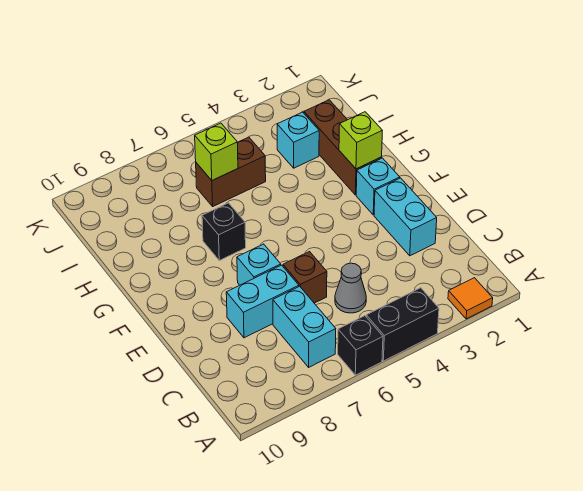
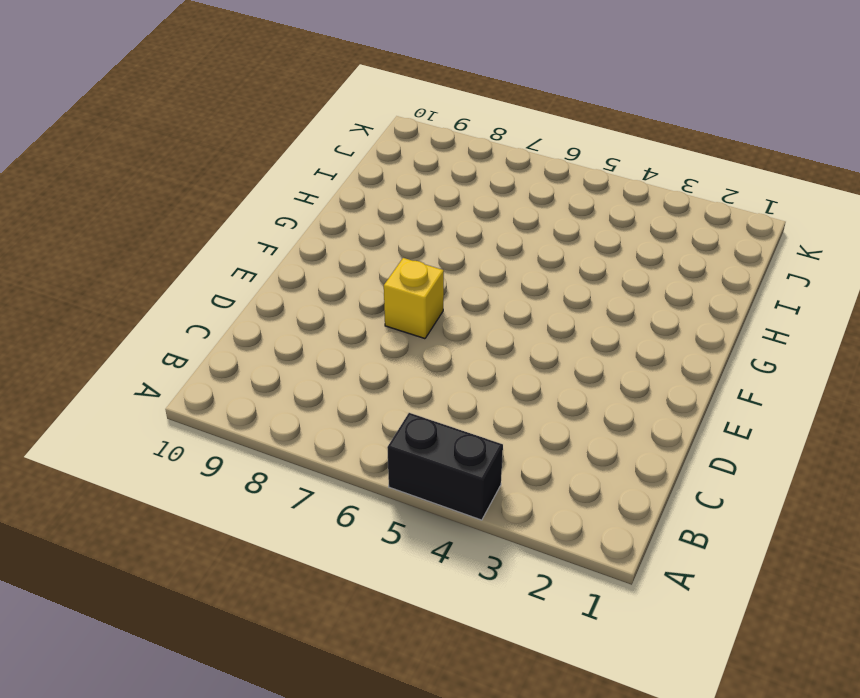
yellow 1x1 brick [384,258,444,339] -> cyan 1x1 brick [237,244,281,285]
none -> orange 1x1 tile [448,278,493,319]
none -> black 1x1 brick [338,316,383,375]
none -> cyan 1x2 brick [273,286,336,367]

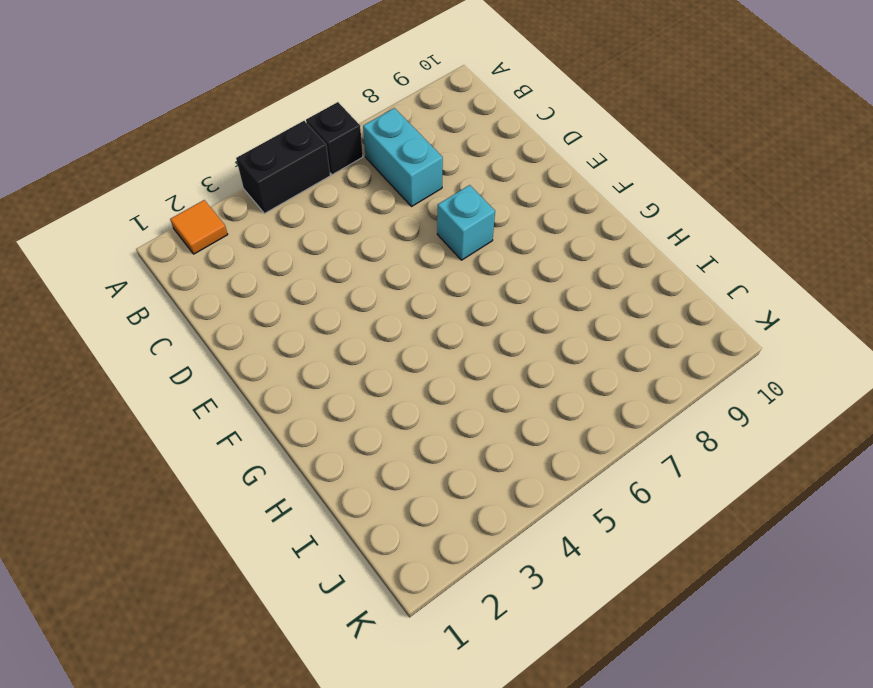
none -> grey 1x1 cone [335,263,366,313]
none -> cyan 1x2 brick [374,178,437,256]
none -> brown 1x1 brick [283,252,327,303]

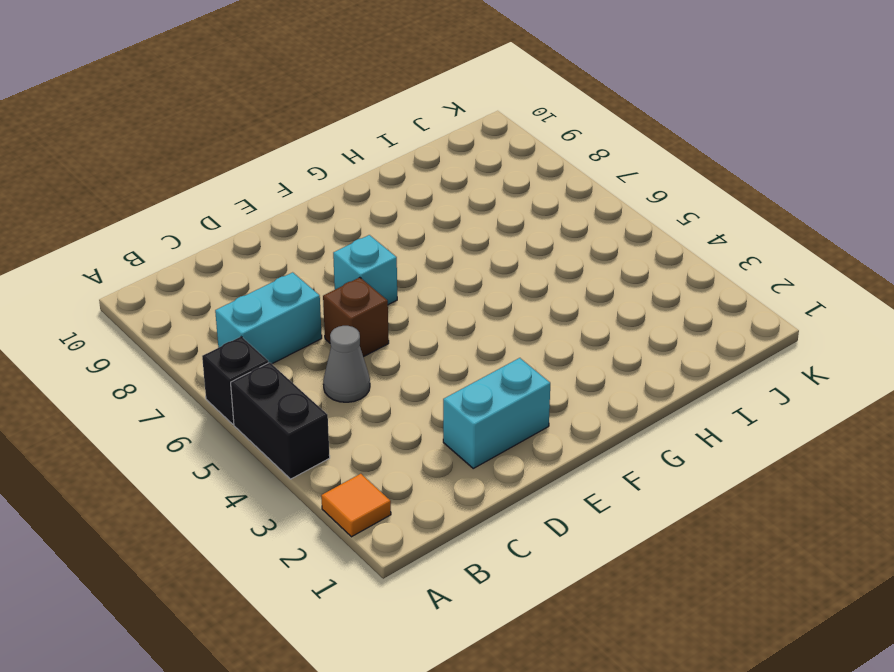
none -> cyan 1x2 brick [226,265,299,338]
none -> cyan 1x1 brick [356,158,400,215]
none -> brown 1x3 brick [304,100,382,195]

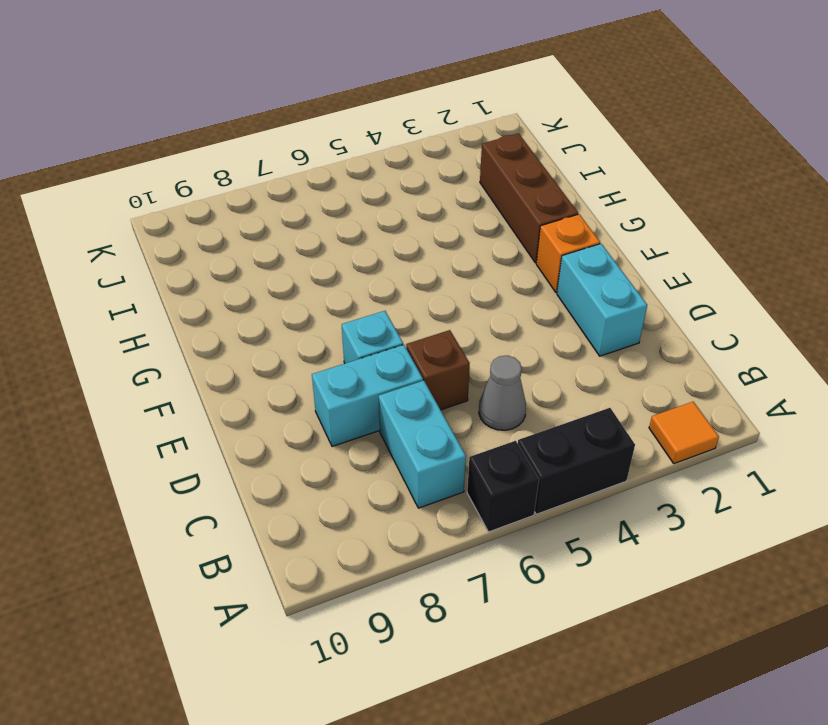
orange 1x1 brick [536,214,600,293] -> cyan 1x1 brick [356,158,400,215]
none -> black 1x1 brick [202,203,246,260]
none -> cyan 1x1 brick [277,112,319,168]
none -> brown 1x2 brick [196,137,266,206]

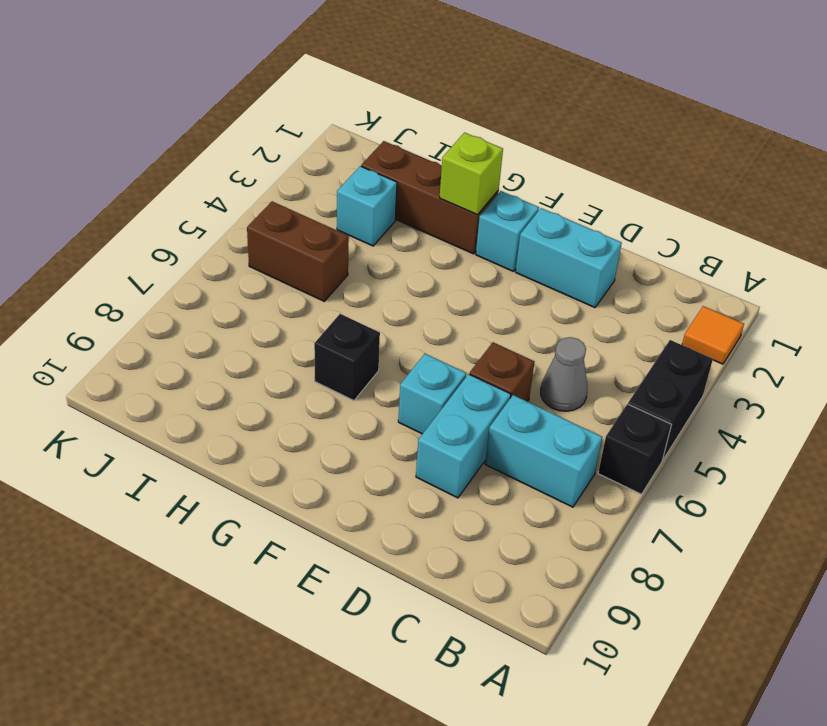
brown 1x2 brick [247,201,349,301] -> brown 1x2 brick turned to [196,137,266,206]
none -> lime 1x1 brick [195,123,238,180]

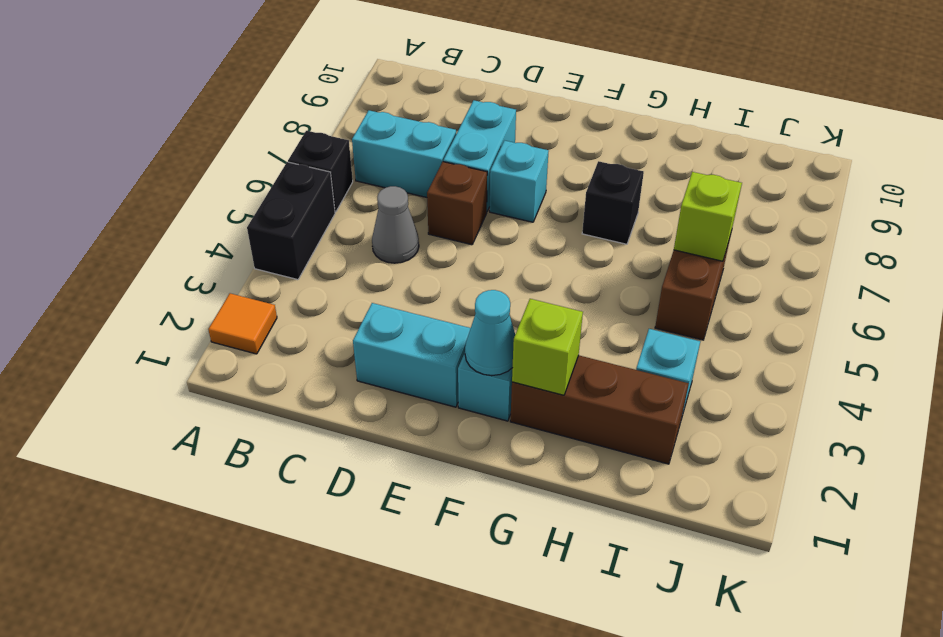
cyan 1x1 cone [465,290,515,376] -> none

